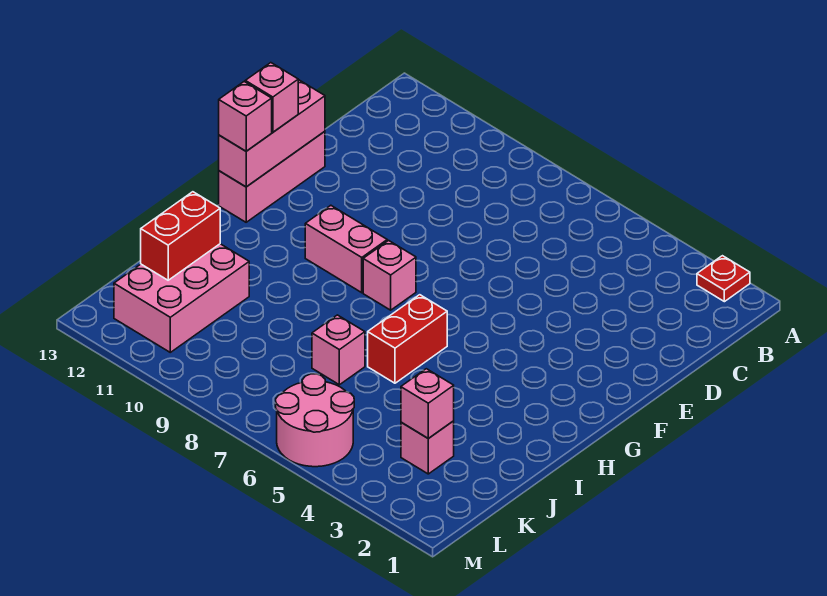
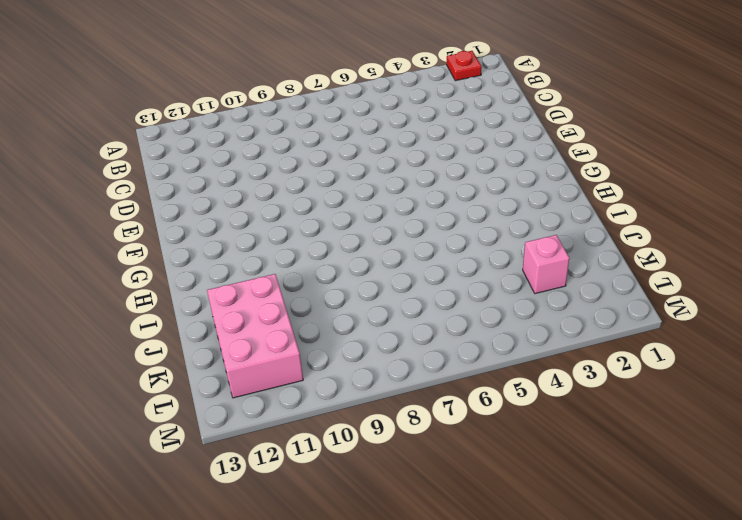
none -> pink 1x3 brick [219,131,325,222]
none -> pink 1x1 brick [363,240,416,310]
none -> pink 1x2 brick [305,205,387,293]

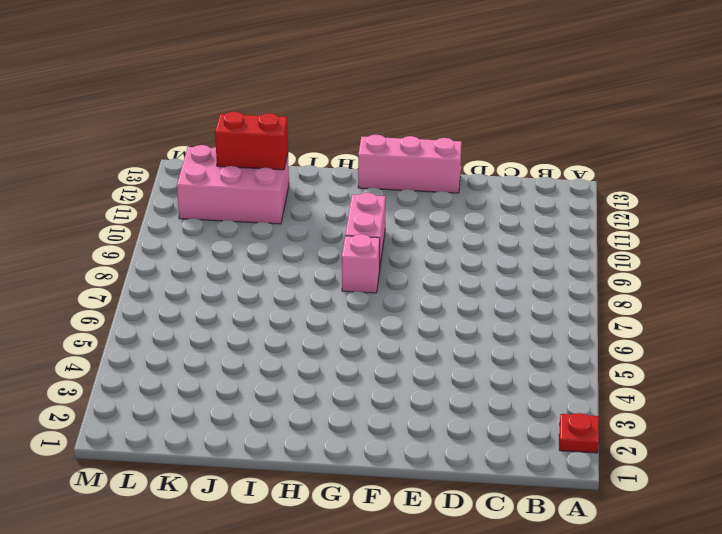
none -> red 1x2 brick [368,295,447,383]
none -> pink 1x1 brick [312,315,365,385]
none -> pink 1x1 brick [401,421,454,474]

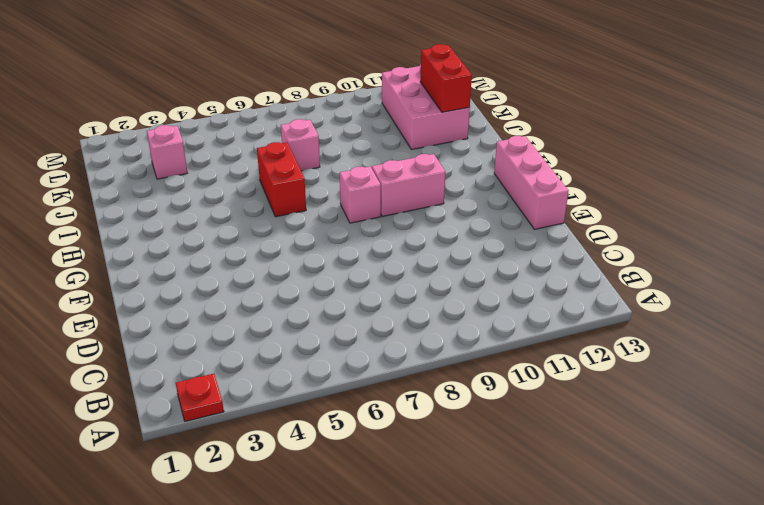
none -> pink 2x2 round brick [276,374,354,467]
none -> pink 1x3 brick [219,80,325,187]
none -> pink 1x1 brick [401,369,454,438]

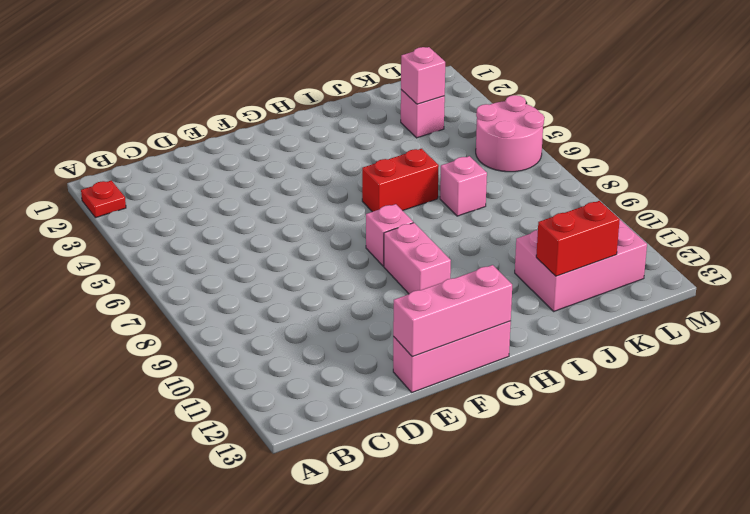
none -> pink 1x1 brick [245,63,298,132]
none -> pink 1x1 brick [219,82,272,151]

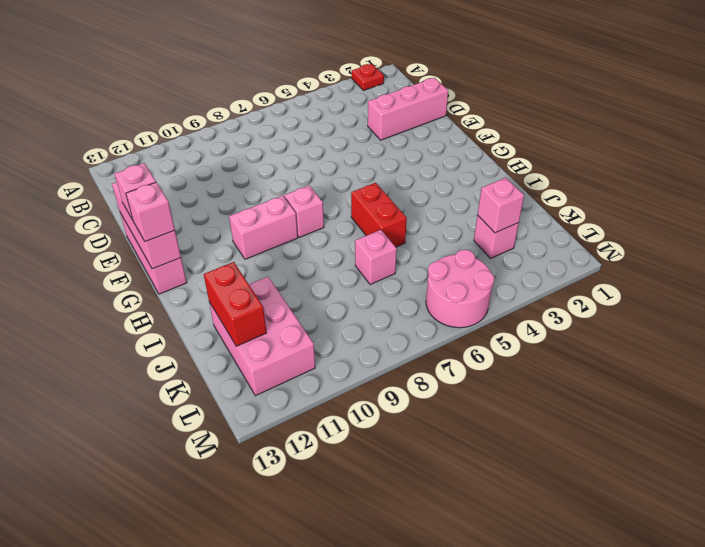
pink 1x3 brick [368,78,448,140] -> none

